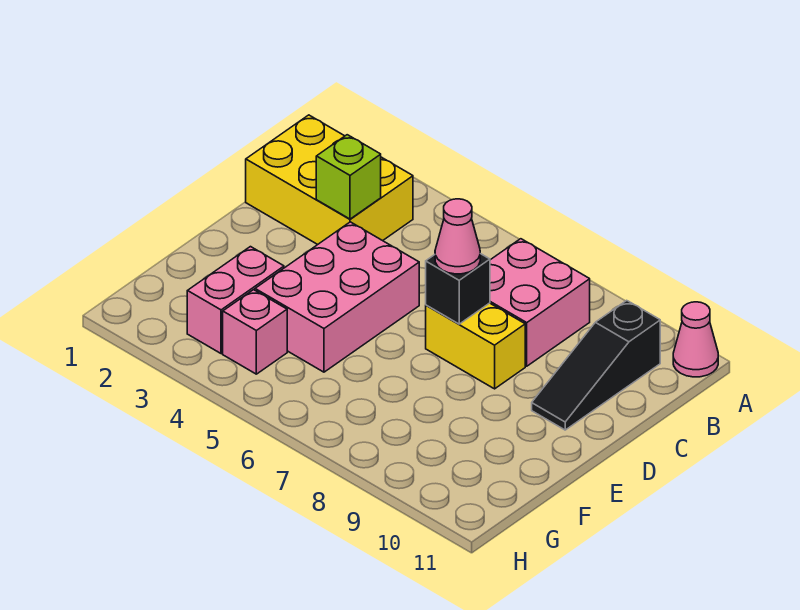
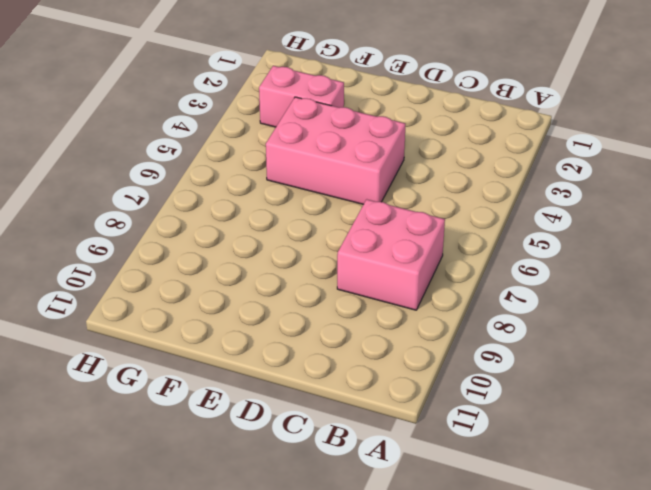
none -> pink 1x1 cone [673,302,718,377]
none -> yellow 2x3 brick [246,115,413,245]

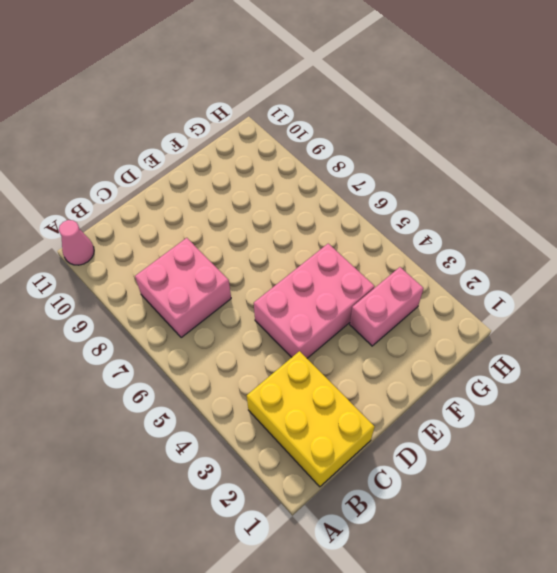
none -> black 1x3 slope [532,300,660,430]
none -> yellow 1x2 brick [426,303,525,389]

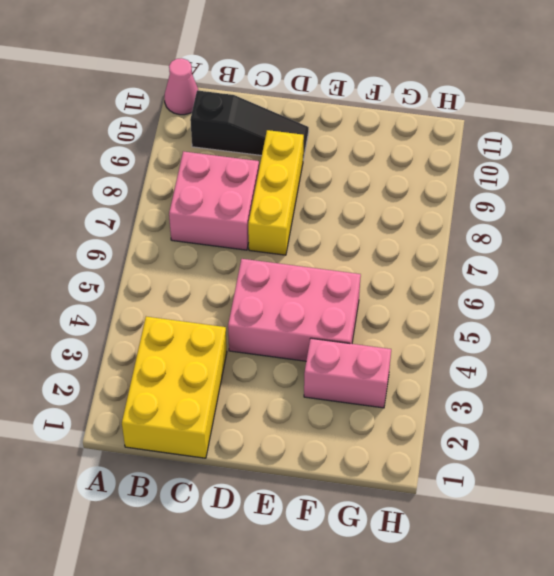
yellow 1x3 brick [248,130,304,255] -> yellow 1x2 brick [426,303,525,389]
none -> pink 1x1 brick [223,290,287,374]
none -> lime 1x1 brick [316,135,381,219]

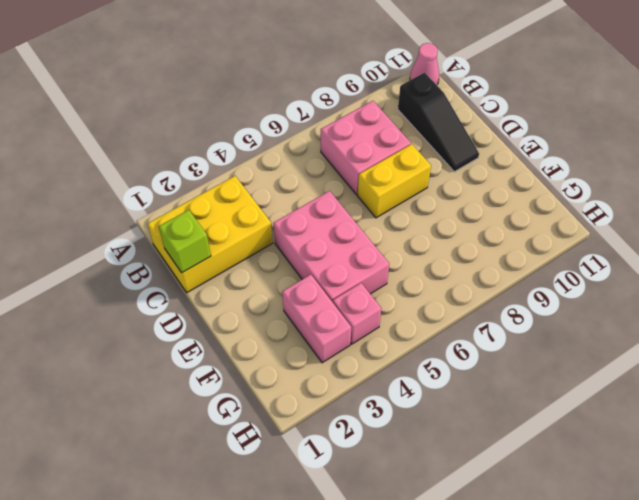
lime 1x1 brick [159,210,211,273] -> lime 1x1 brick moved to [316,135,381,219]
none -> black 1x1 brick [426,254,490,324]
none -> pink 1x1 cone [435,199,480,274]

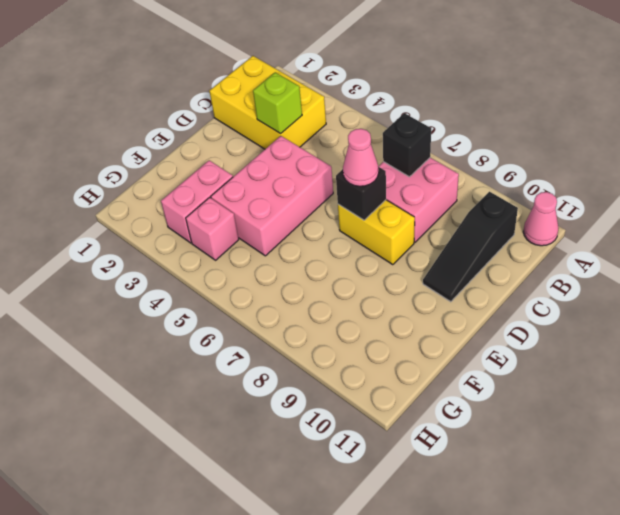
black 1x1 brick [383,113,431,177] -> none

